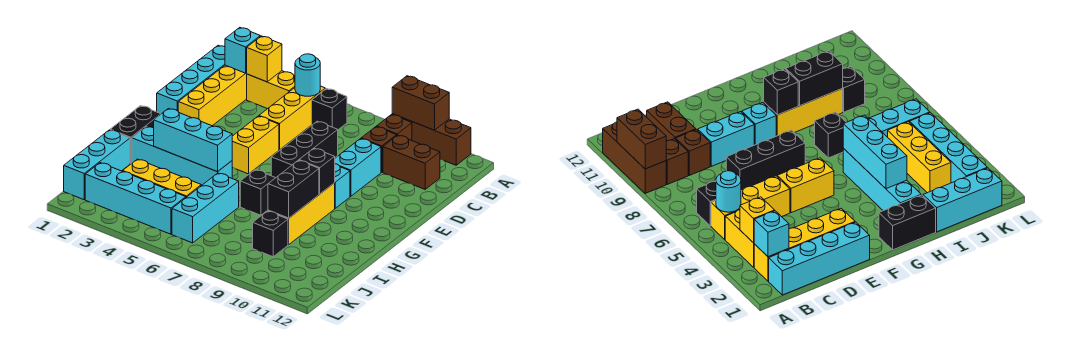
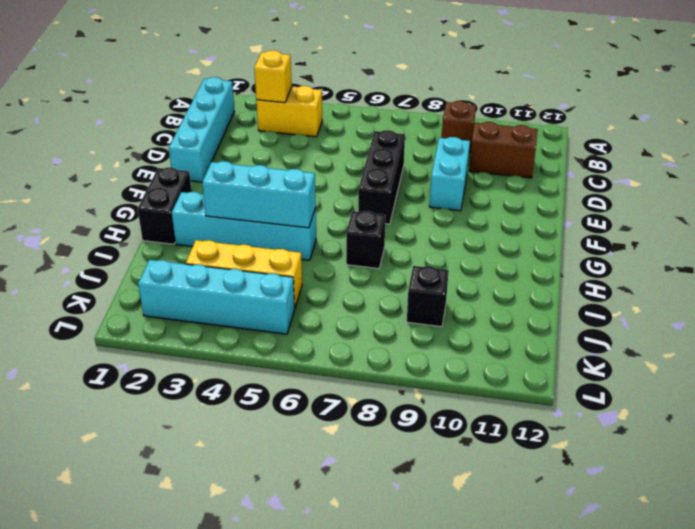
none -> brown 1x3 brick [392,114,471,165]
none -> yellow 1x4 brick [178,65,247,126]
none -> yellow 1x3 brick [259,86,325,150]

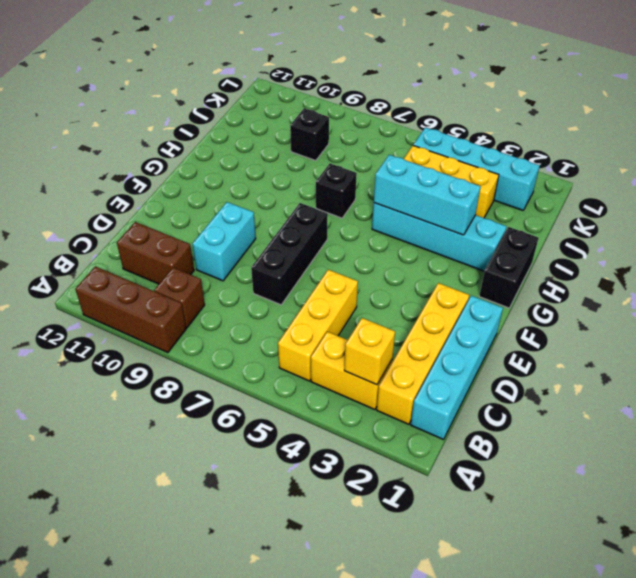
none -> black 1x1 brick [312,89,347,130]
none -> brown 1x1 brick [361,126,397,172]
none -> yellow 1x2 brick [232,116,279,174]

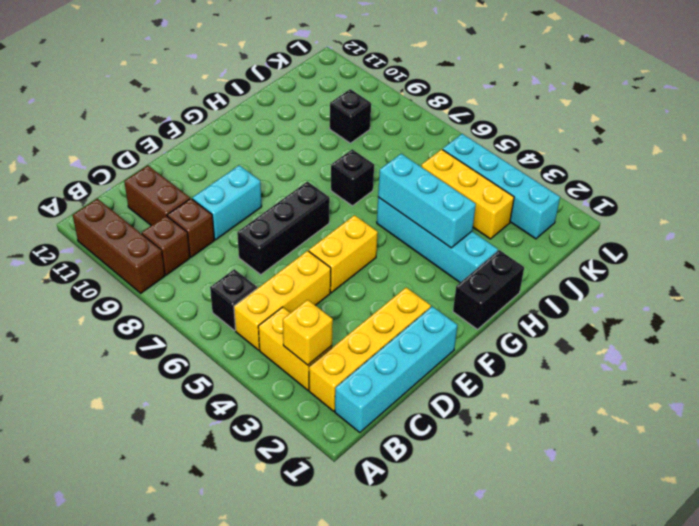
none -> cyan 1x1 brick [335,164,350,208]
none -> yellow 1x3 brick [268,183,335,245]
none -> cyan 1x3 brick [64,130,130,200]

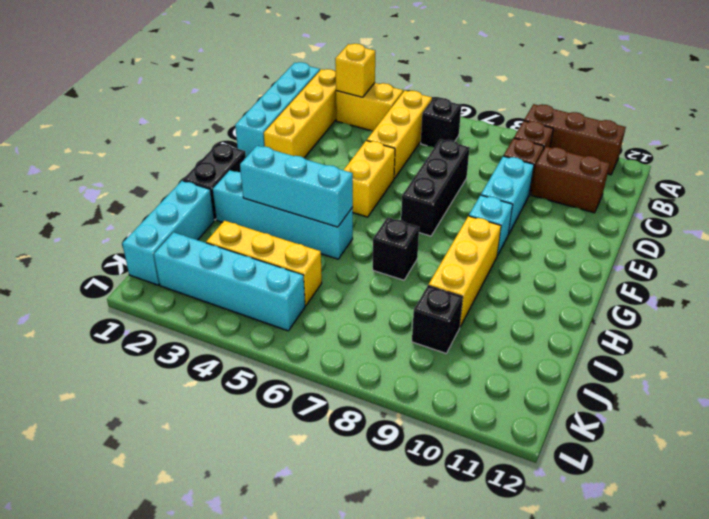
none -> cyan 1x3 brick [172,173,239,243]
none -> brown 1x2 brick [392,76,449,130]
none -> cyan 1x1 brick [225,27,260,73]

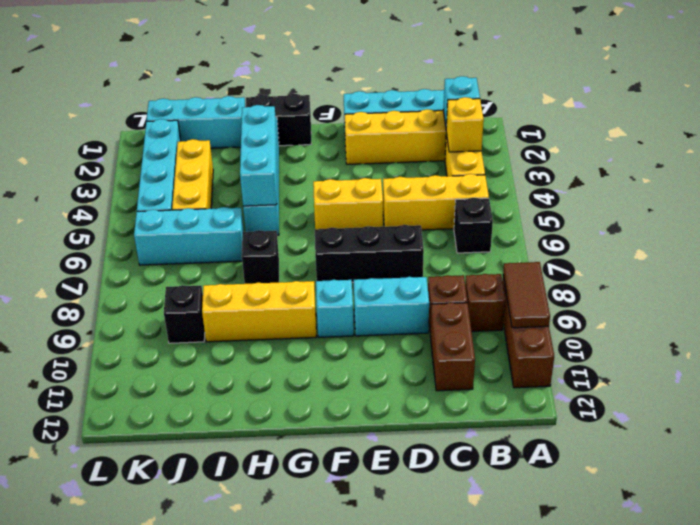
brown 1x2 tile [503,262,550,328] -> brown 1x2 brick [392,76,449,130]
none -> cyan 1x1 round brick [295,54,320,96]
none -> black 1x1 brick [299,148,335,194]
none -> black 1x2 brick [268,160,319,218]

